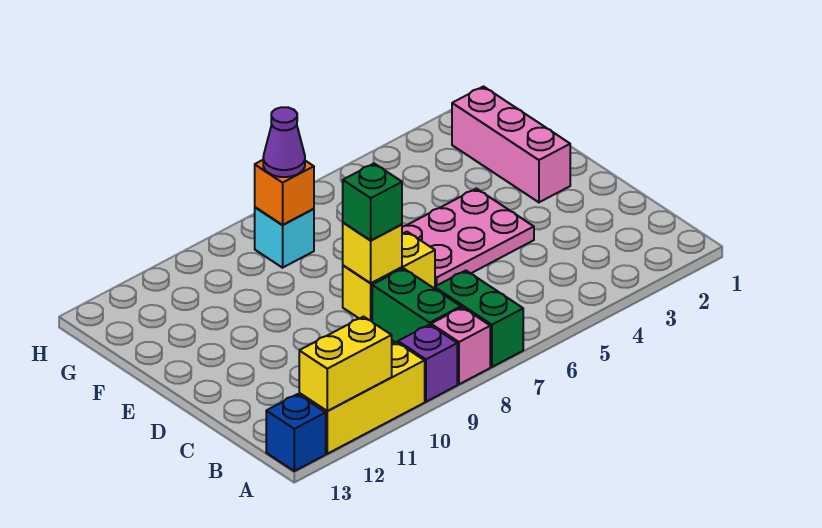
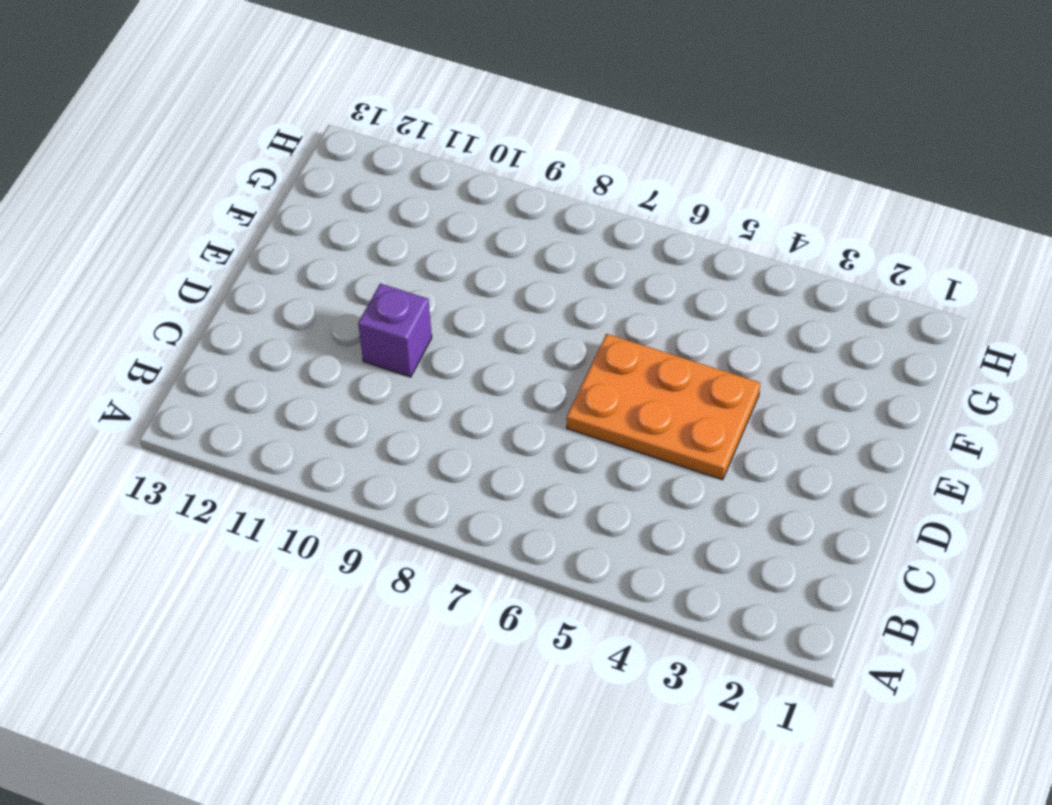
orange 2x3 plate [567,334,760,480] -> pink 2x3 plate [402,189,534,286]
purple 1x1 brick [358,283,432,377] -> purple 1x1 brick moved to [398,325,457,402]
none -> green 1x2 brick [435,271,523,367]
none -> pink 1x1 brick [431,307,490,384]
none -> yellow 1x3 brick [299,342,425,454]

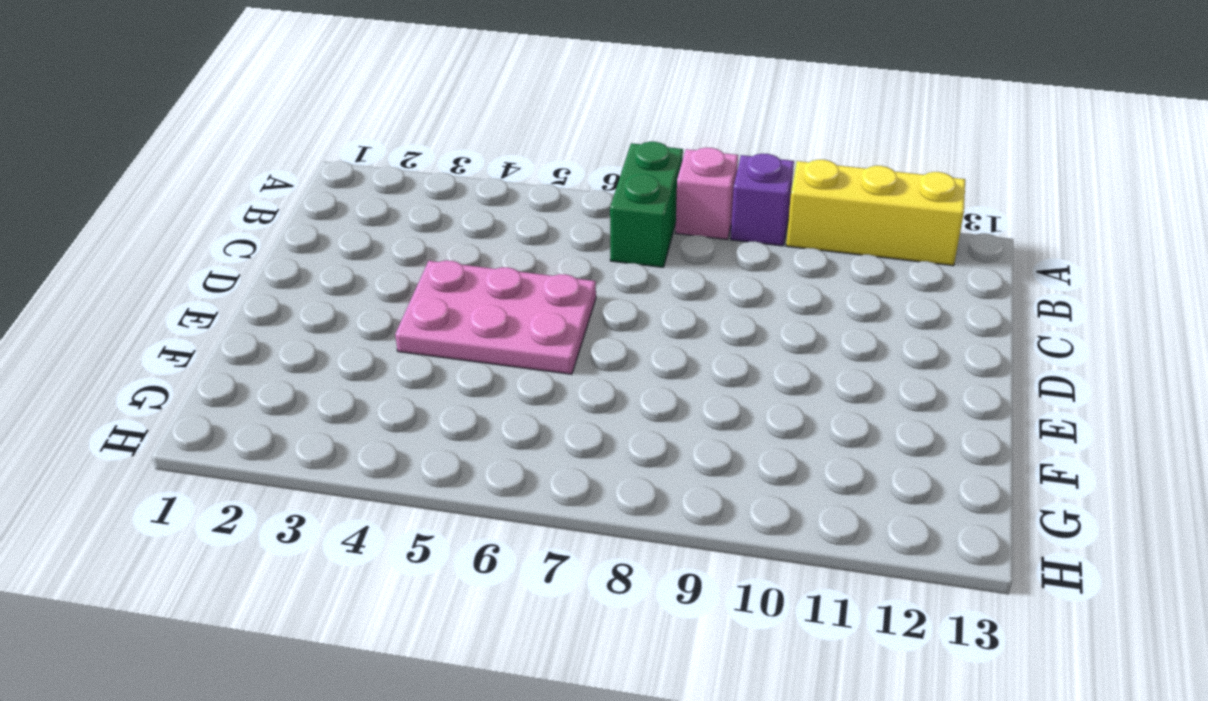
none -> blue 1x1 brick [266,394,326,471]
none -> green 1x2 brick [372,268,461,343]
none -> yellow 1x2 brick [343,232,435,321]

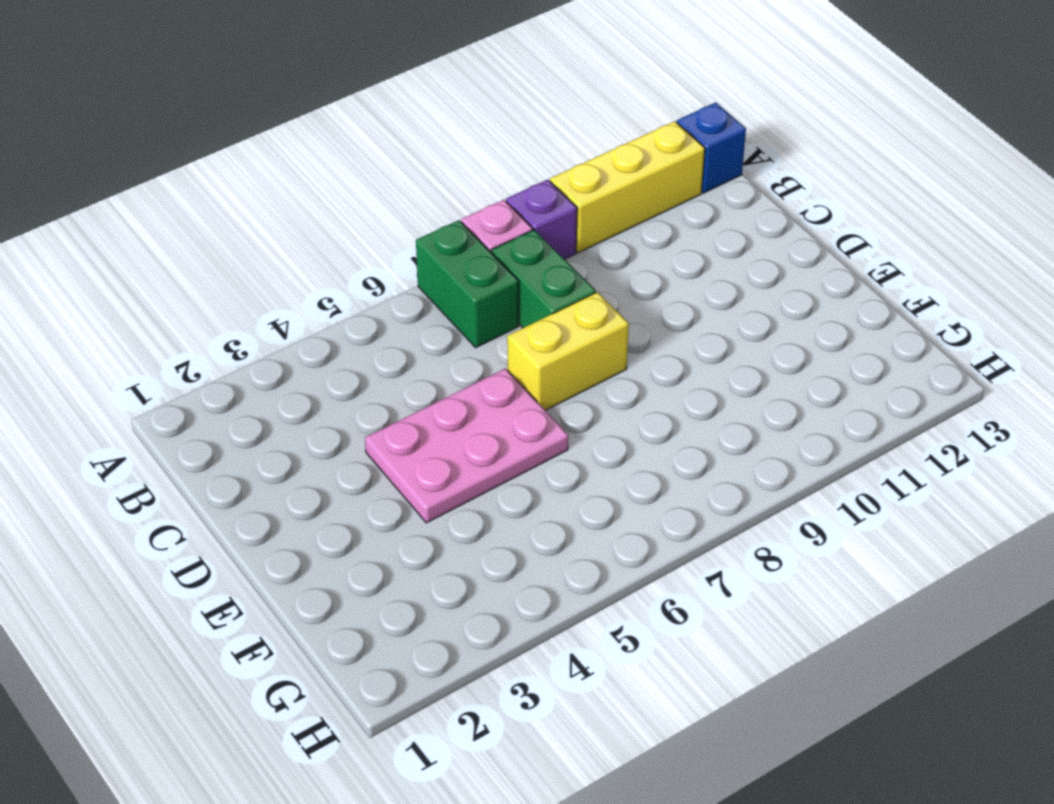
none -> pink 1x3 brick [452,87,570,202]
none -> cyan 1x1 brick [255,207,314,268]
none -> yellow 1x2 brick [299,317,392,411]

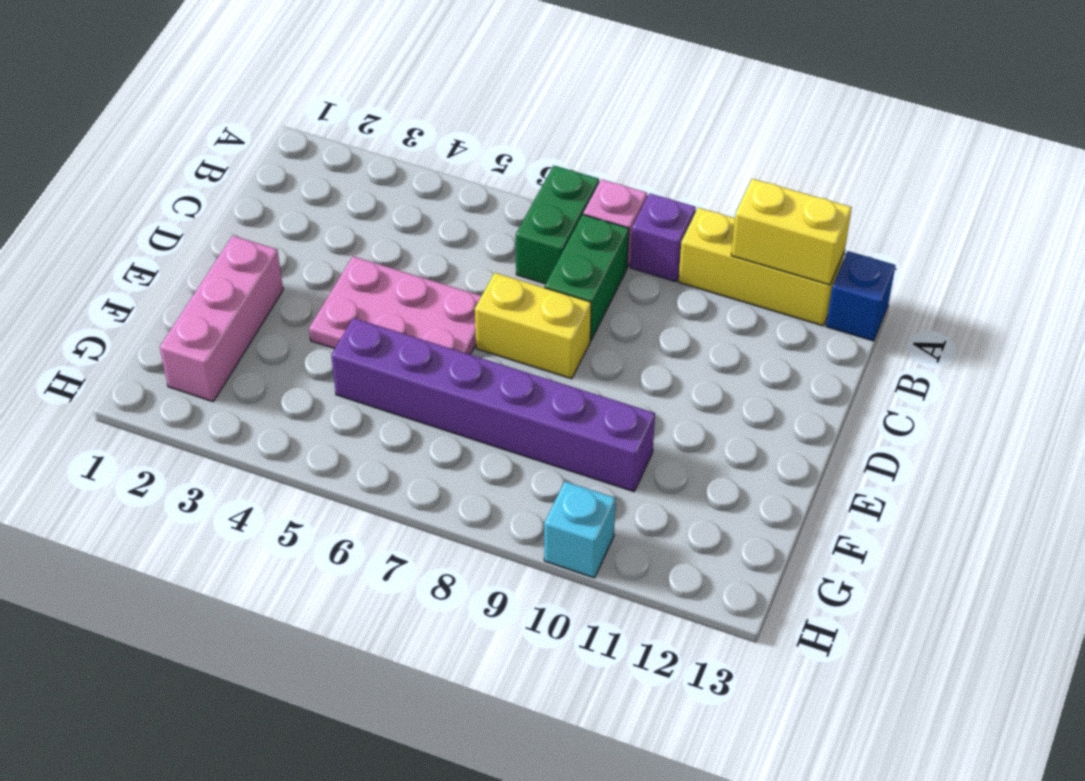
purple 1x6 brick [331,318,655,492] -> none
cyan 1x1 brick [544,481,616,578] -> cyan 1x1 brick moved to [255,207,314,268]
none -> yellow 1x1 brick [343,223,402,283]
none -> orange 1x1 brick [255,160,314,225]
none -> green 1x1 brick [343,164,402,240]

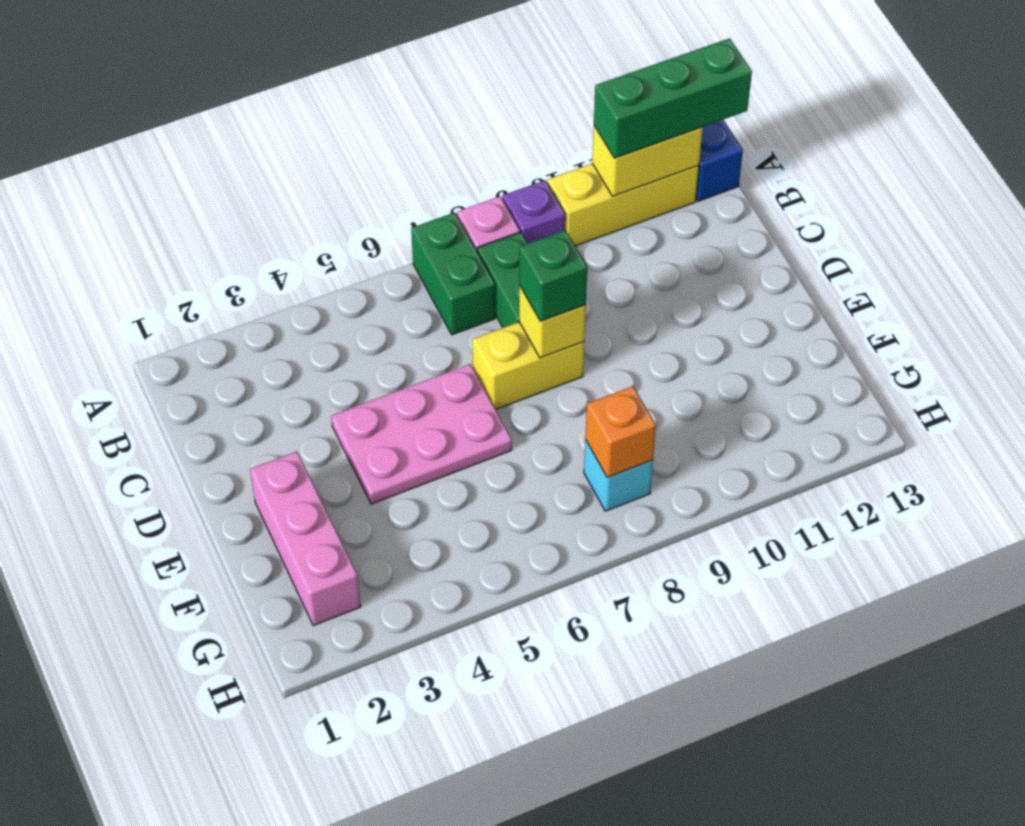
green 1x3 brick [594,38,752,158] -> none
none -> purple 1x1 cone [263,107,305,177]

